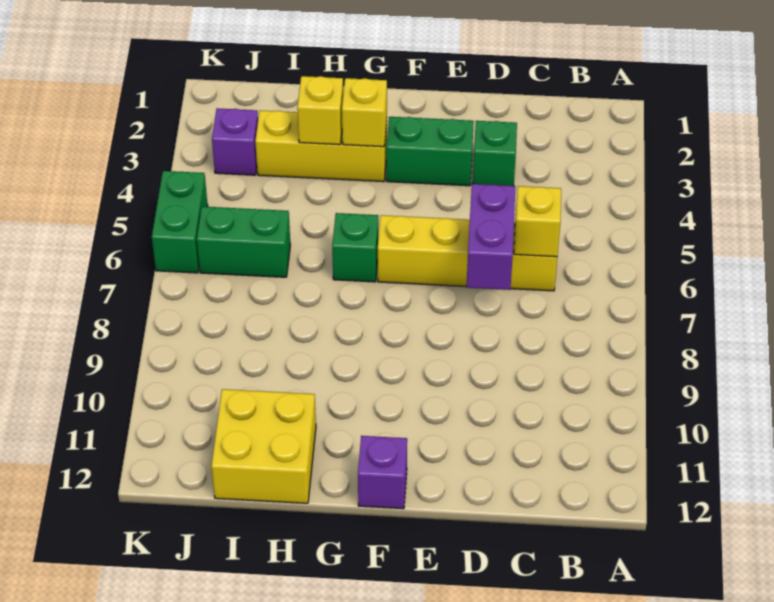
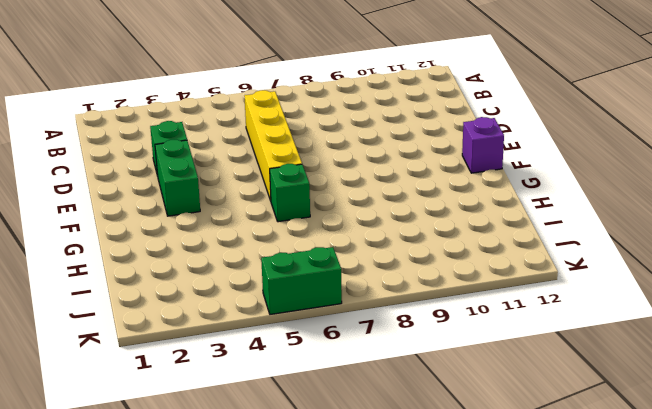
none -> yellow 1x3 brick [255,111,387,182]
none -> yellow 2x2 brick [211,389,316,503]
none -> green 1x2 brick [197,207,290,277]

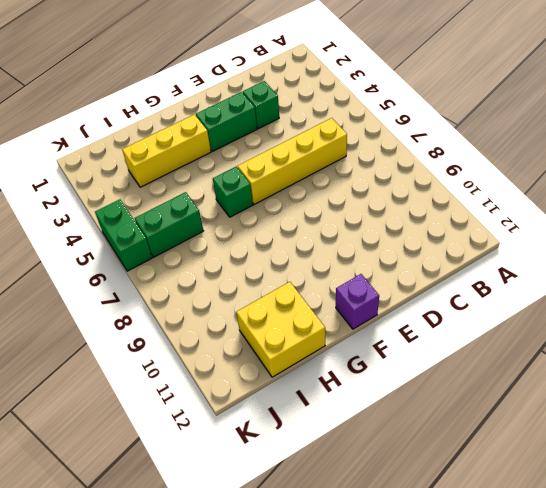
none -> purple 1x1 brick [212,108,258,175]
none -> yellow 1x1 brick [514,186,561,257]
none -> purple 1x2 brick [467,184,515,290]

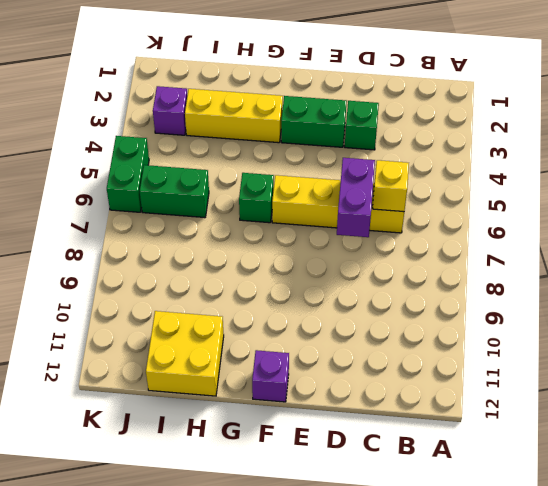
none -> yellow 1x1 brick [342,78,387,147]
none -> yellow 1x1 brick [297,76,343,145]

